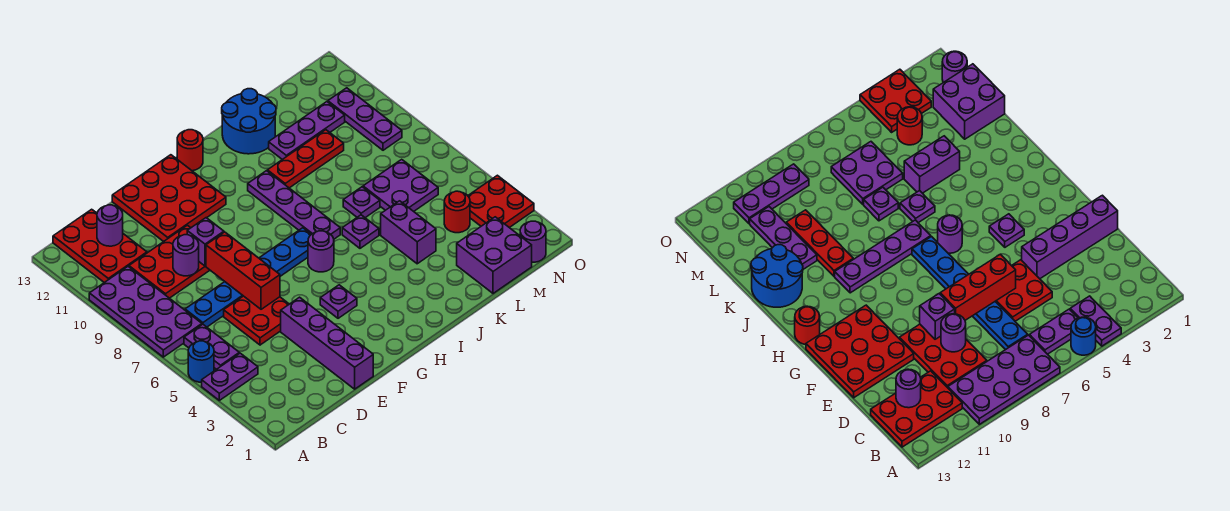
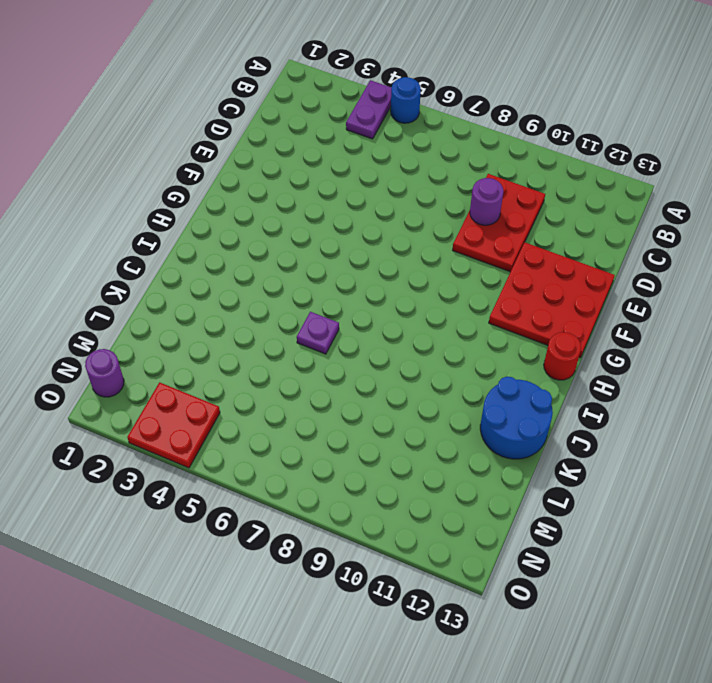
none -> purple 2x4 plate [89,267,202,357]
none -> purple 1x2 plate [184,324,239,369]
none -> red 2x3 plate [53,209,147,283]
none -> blue 1x6 plate [185,228,311,327]

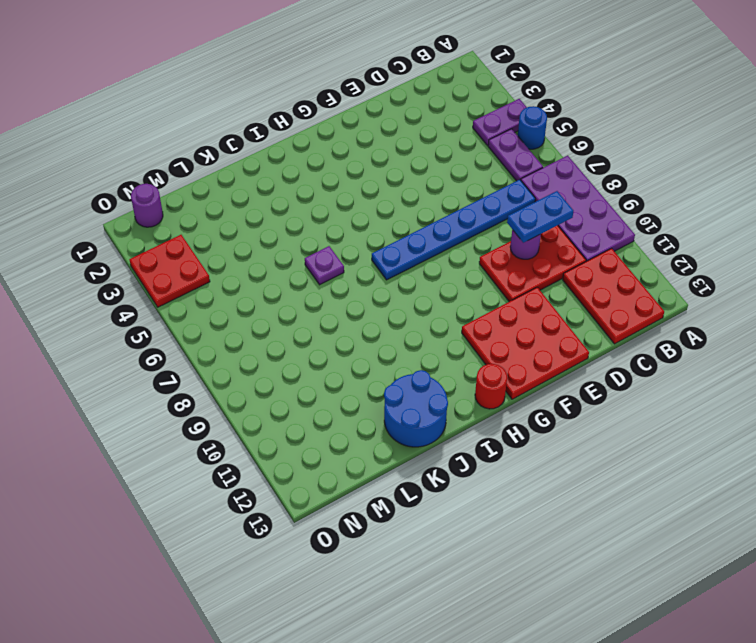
blue 1x2 plate [507,191,573,243] -> none
none -> red 2x2 plate [224,296,289,345]
none -> purple 1x4 brick [281,297,373,389]
none -> purple 1x1 plate [320,285,357,318]
none -> purple 1x1 round brick [308,231,334,272]

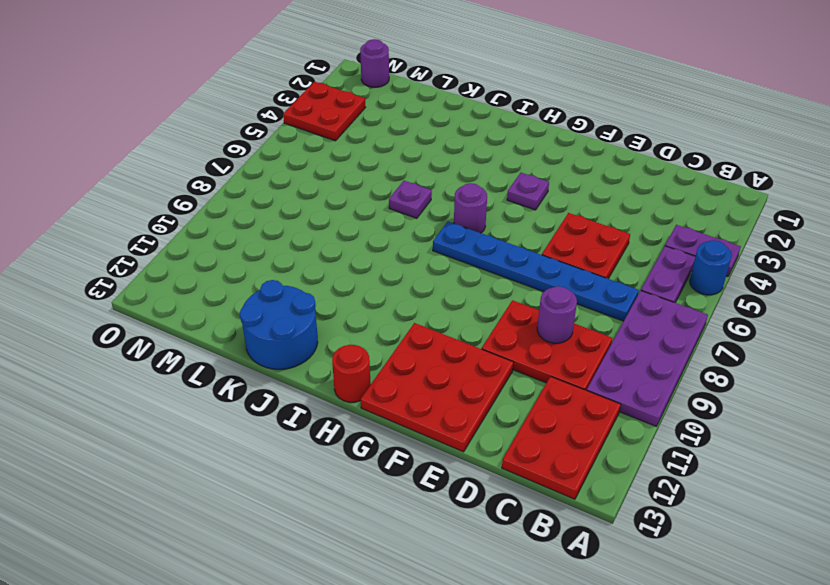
none -> purple 1x4 brick [281,297,373,389]
none -> purple 1x4 plate [248,171,340,239]
none -> red 1x3 plate [267,130,344,188]
none -> purple 1x2 brick [381,201,436,264]

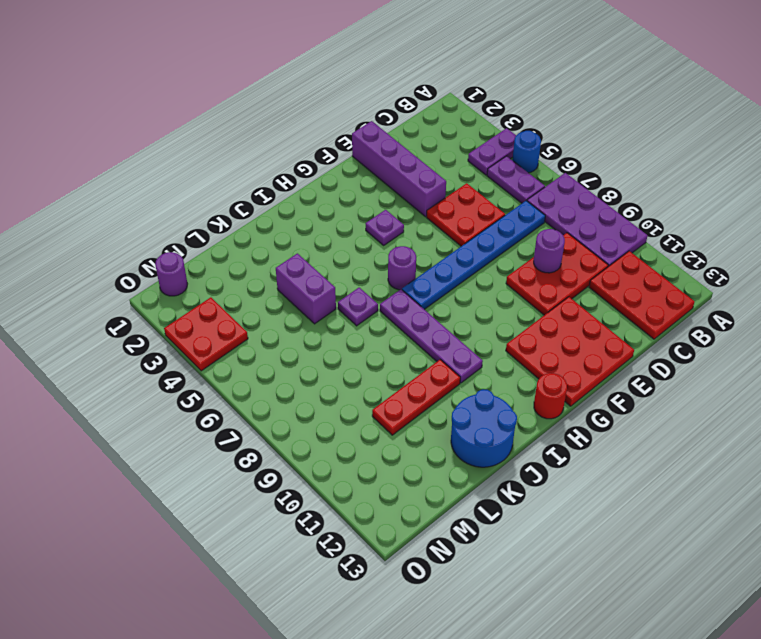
none -> purple 1x1 plate [343,187,380,218]
none -> purple 1x3 plate [269,102,345,159]
none -> purple 2x2 brick [457,217,532,293]
none -> purple 2x2 plate [363,159,438,211]

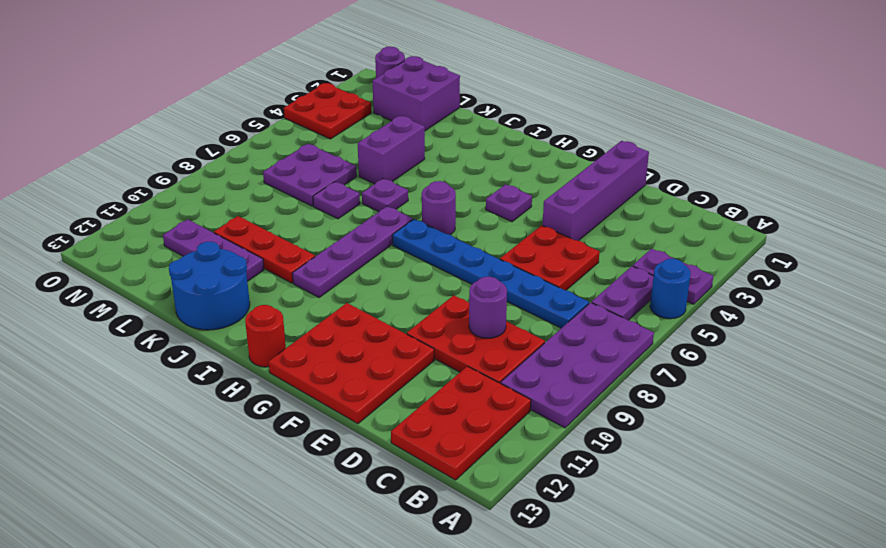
none -> red 1x1 round brick [444,191,470,233]
none -> purple 1x3 plate [328,88,402,150]
none -> purple 1x1 round brick [97,205,123,246]
none -> red 1x3 brick [206,232,280,309]

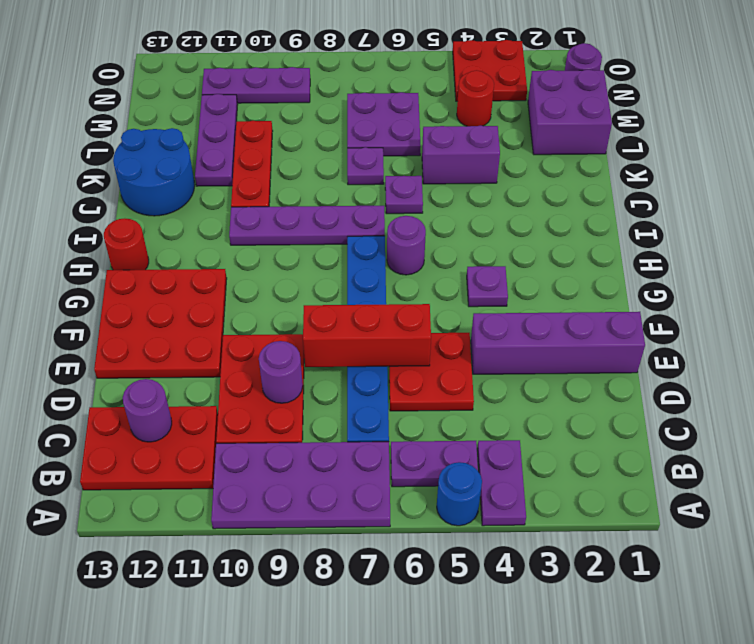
none -> purple 1x1 brick [187,218,224,266]

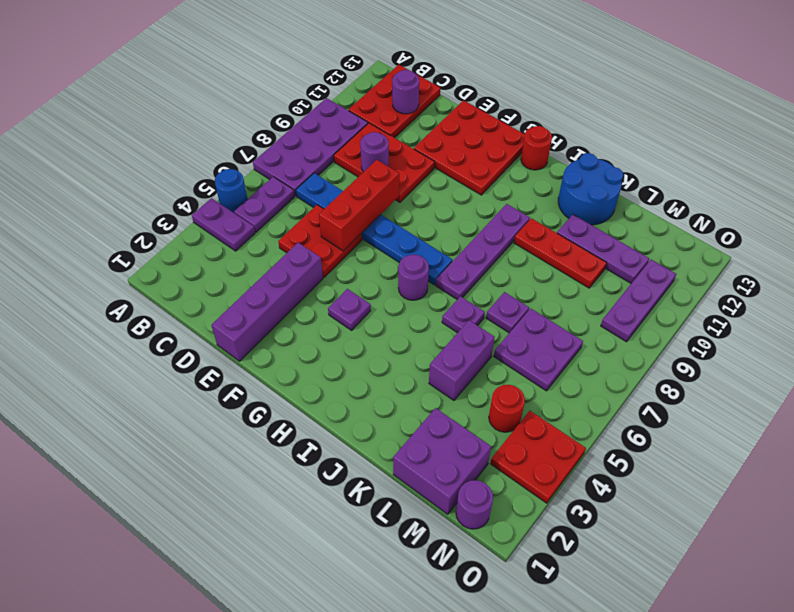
none -> purple 1x1 brick [187,218,224,266]

